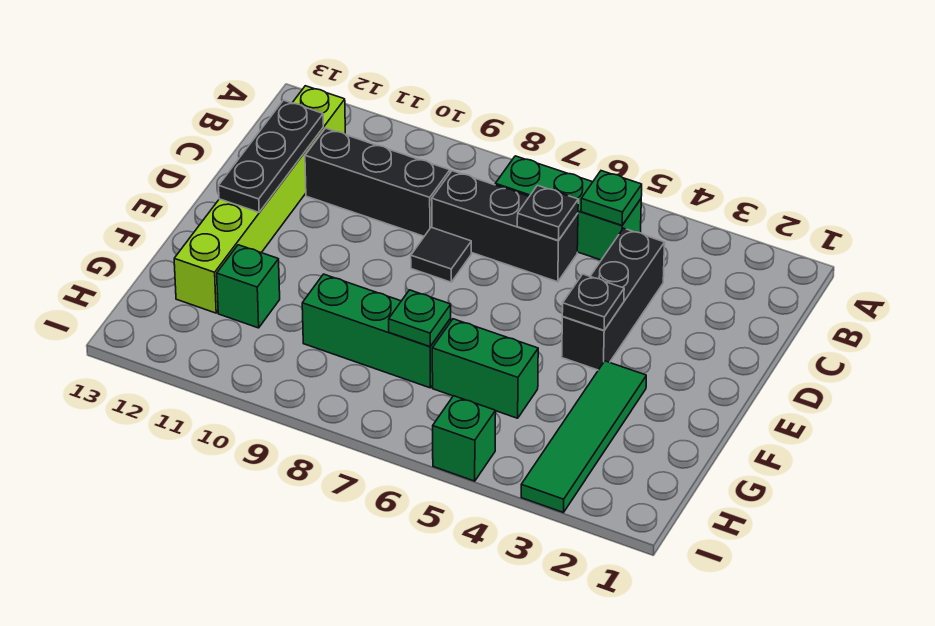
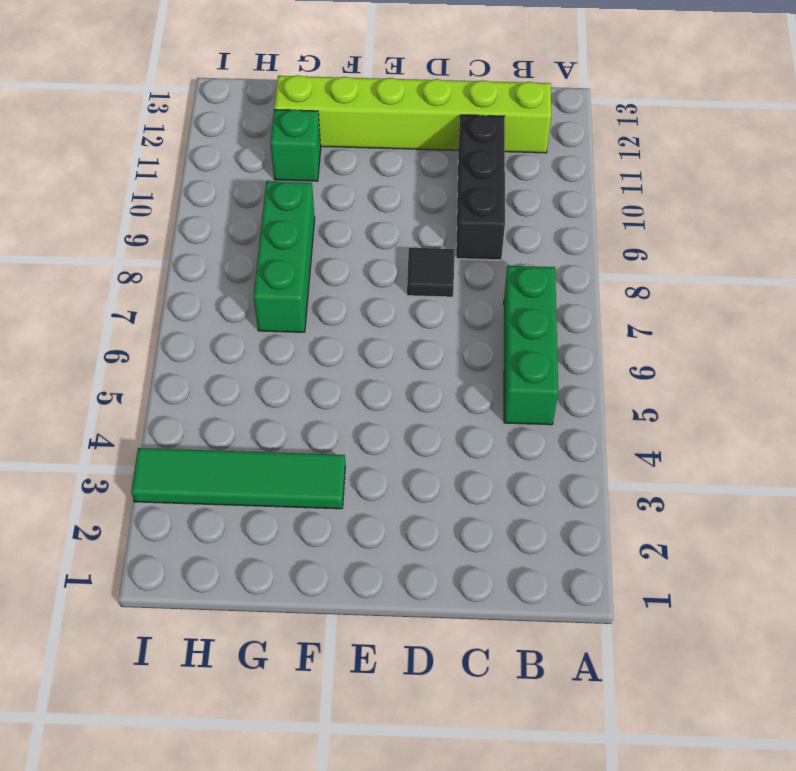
none -> black 1x3 brick [562,228,665,370]
none -> black 1x3 brick [432,171,578,282]
none -> green 1x2 brick [432,319,538,418]

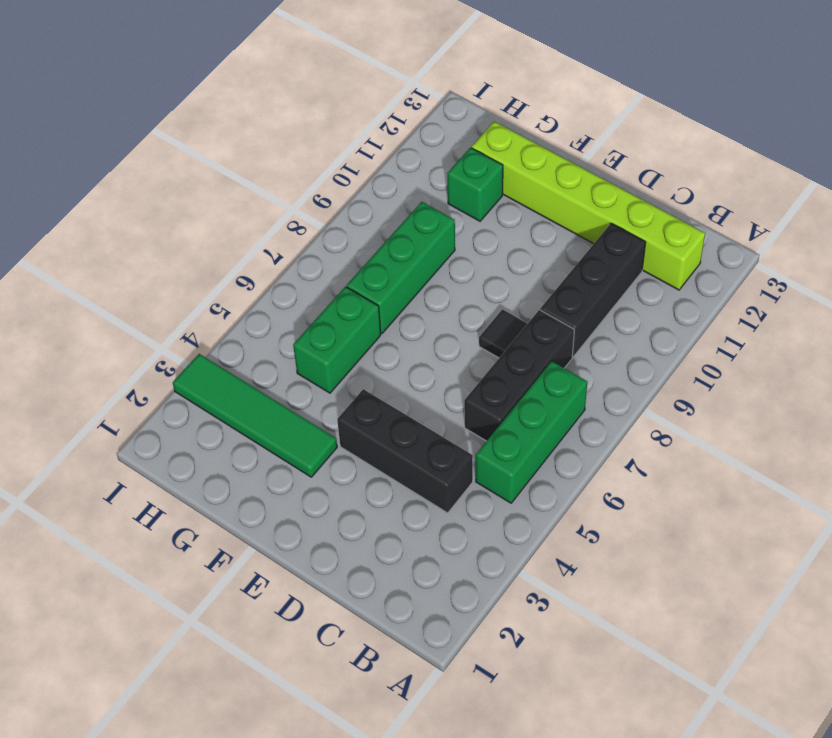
none -> green 1x1 brick [433,396,496,481]
none -> green 1x1 plate [581,171,642,225]
none -> black 1x1 plate [517,185,578,240]

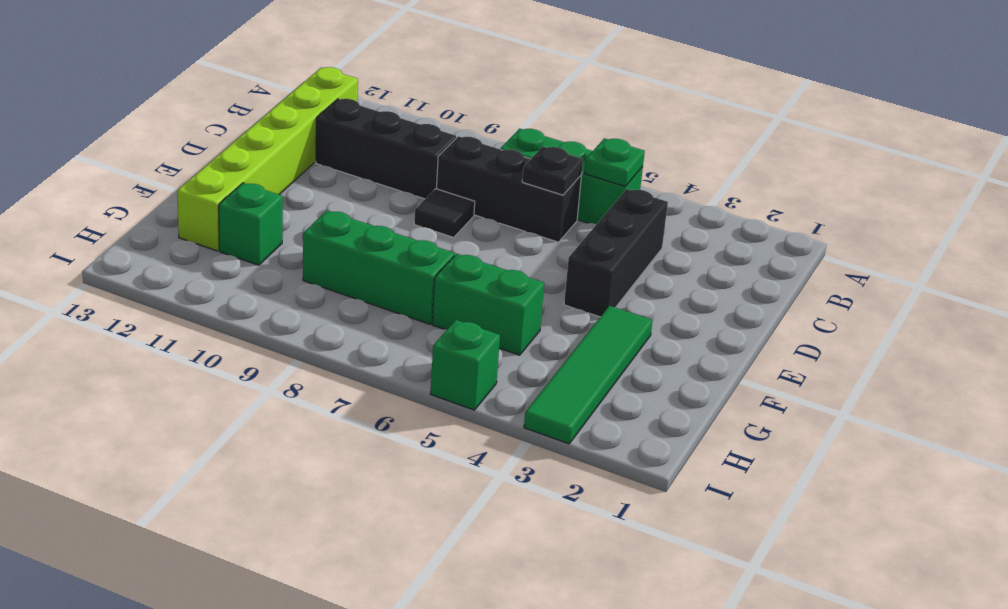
none -> black 1x3 plate [219,100,323,212]
none -> black 1x1 plate [562,274,624,330]
none -> green 1x1 plate [389,290,451,346]

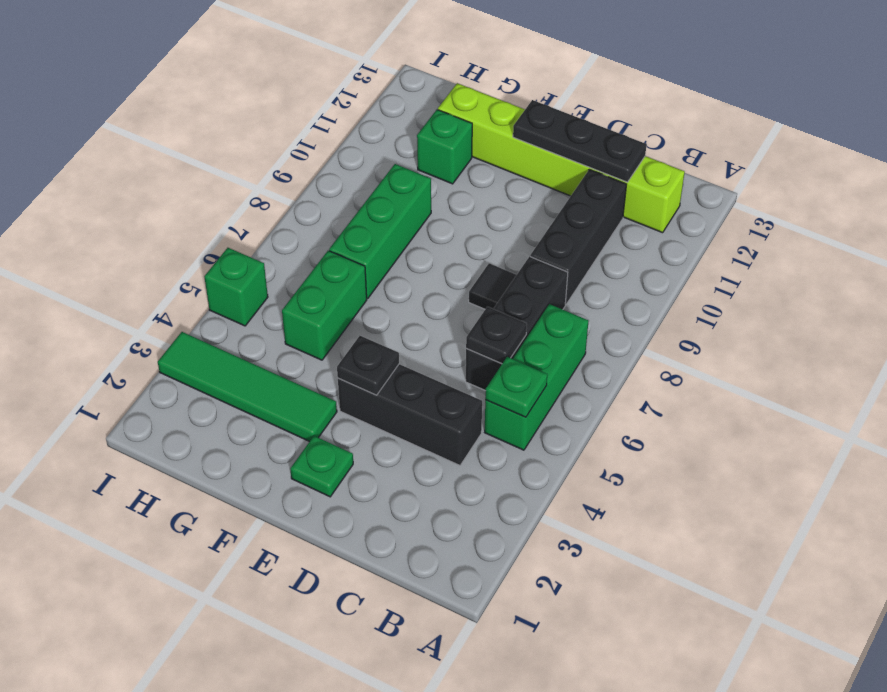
green 1x1 plate [290,436,353,497] -> green 1x1 plate moved to [389,290,451,346]

